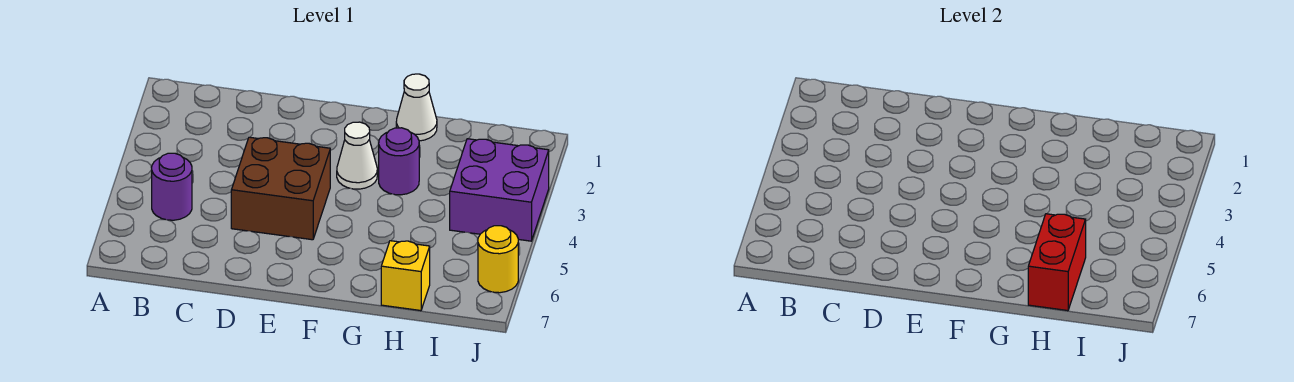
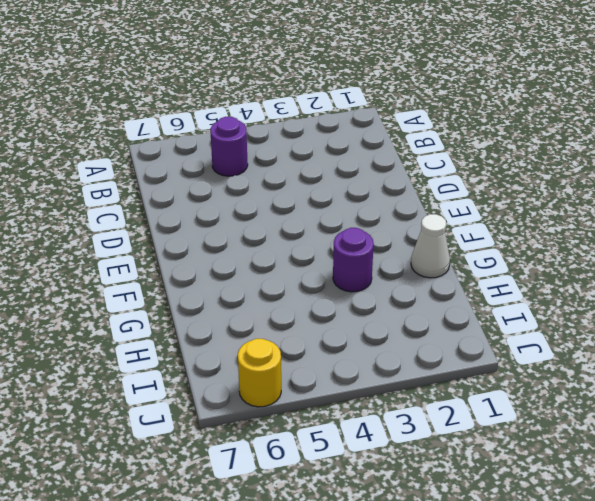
none -> brown 2x2 brick [231,137,330,240]
none -> white 1x1 cone [337,122,377,189]

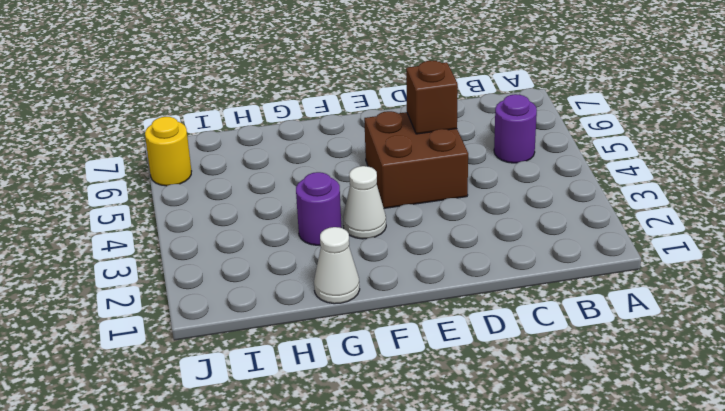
brown 1x1 brick [406,61,458,134] -> none
none -> yellow 1x1 brick [381,241,430,311]
none -> purple 2x2 brick [450,139,549,241]

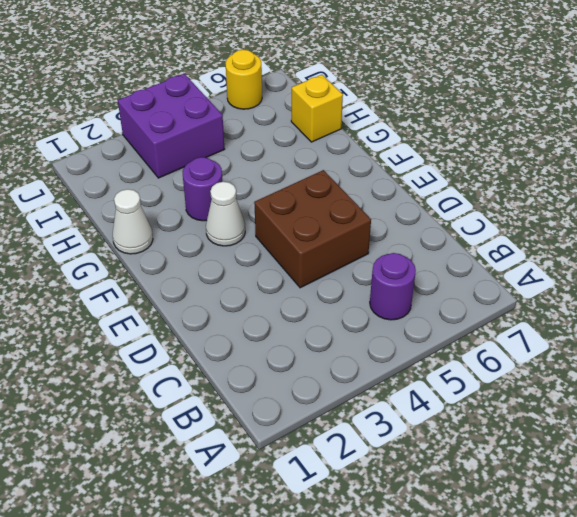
none -> red 1x2 brick [1028,214,1086,311]

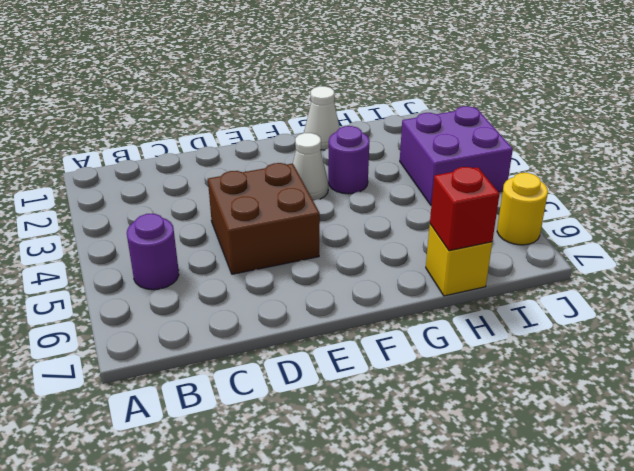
red 1x1 brick [430,167,500,251] -> red 1x2 brick [1028,214,1086,311]

